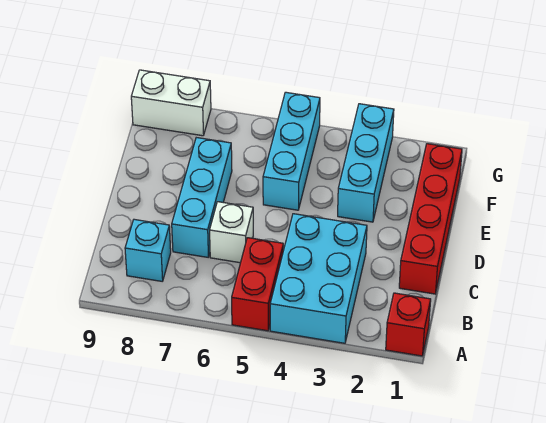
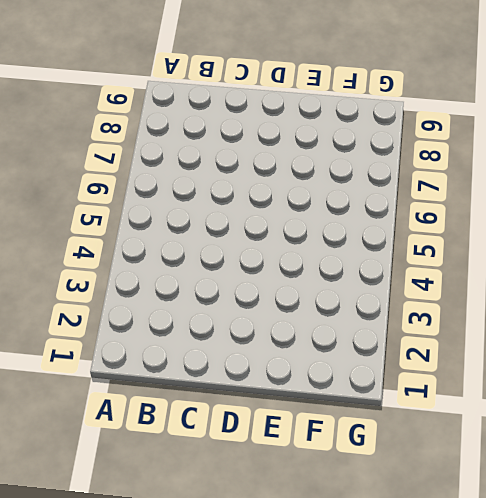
none -> red 1x1 brick [386,293,431,356]
none -> cyan 2x3 brick [270,214,367,343]

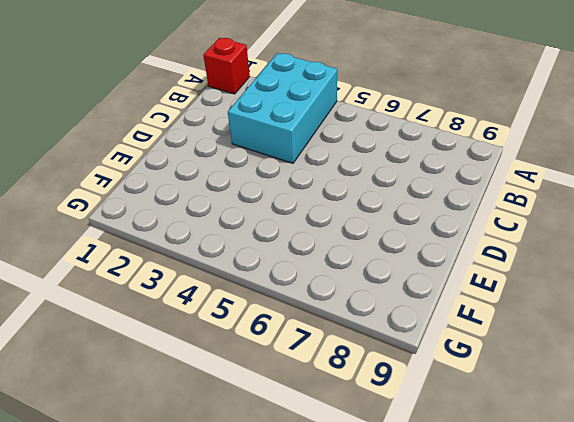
none -> red 1x2 brick [232,238,283,331]
none -> cyan 1x1 brick [125,219,171,281]

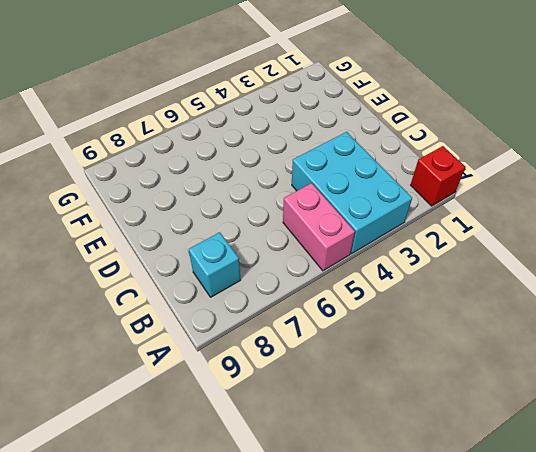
pink 1x2 brick [283,183,355,271] -> red 1x2 brick [232,238,283,331]
none -> red 1x4 brick [399,144,462,294]
none -> white 1x1 brick [210,202,253,263]

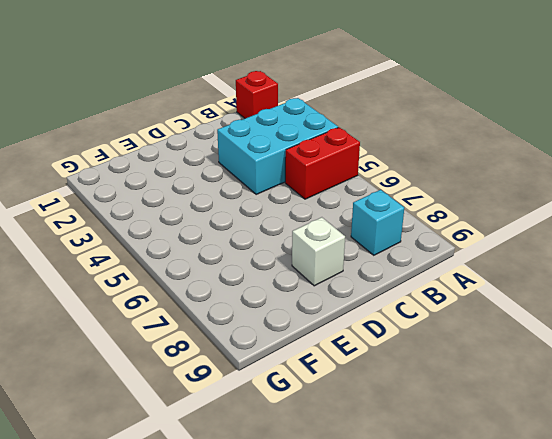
white 1x1 brick [292,217,345,286] -> white 1x1 brick moved to [210,202,253,263]
none -> red 1x4 brick [399,144,462,294]
none -> cyan 1x3 brick [172,138,232,257]

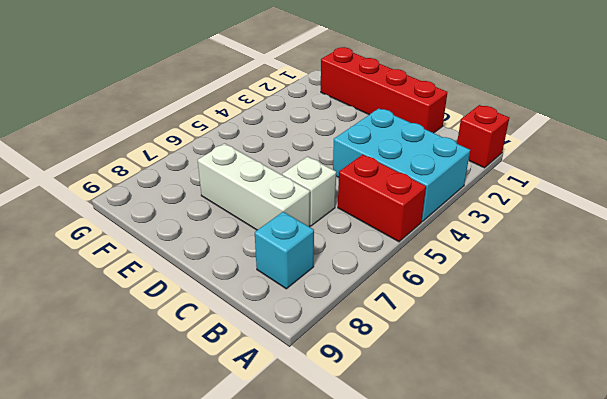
white 1x3 brick [198,143,310,230] -> cyan 1x3 brick [172,138,232,257]
none -> cyan 1x3 brick [338,104,394,222]
none -> cyan 1x3 brick [263,92,320,210]

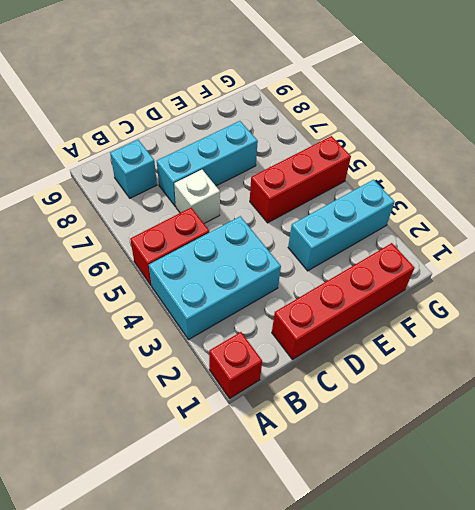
red 1x3 brick [250,136,351,223] -> cyan 1x3 brick [263,92,320,210]
none -> white 1x2 brick [131,70,211,136]

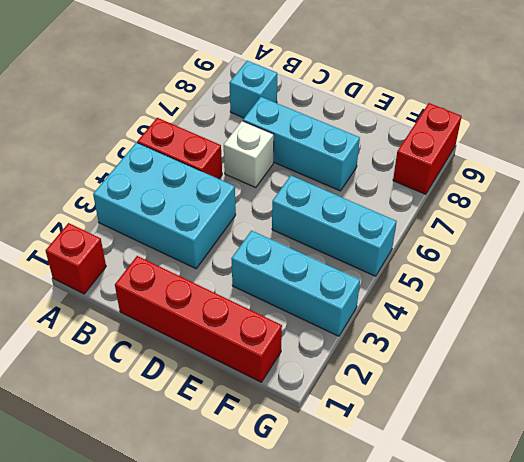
red 1x2 brick [393,103,462,194] -> white 1x2 brick [131,70,211,136]

